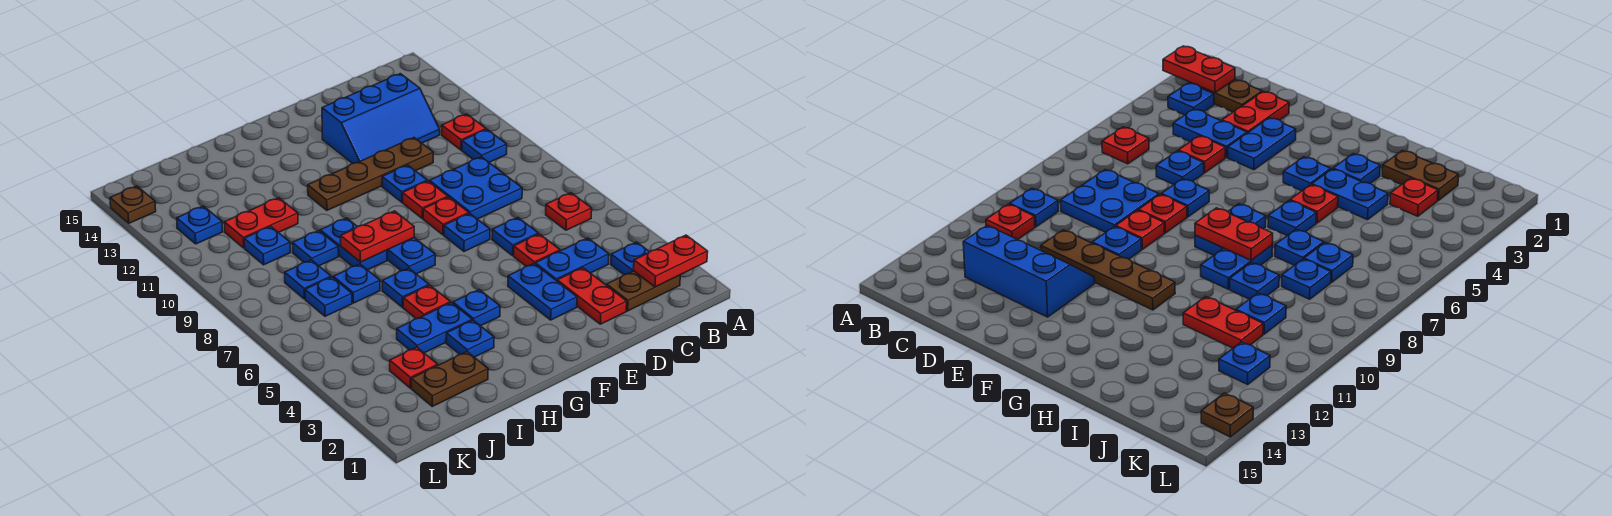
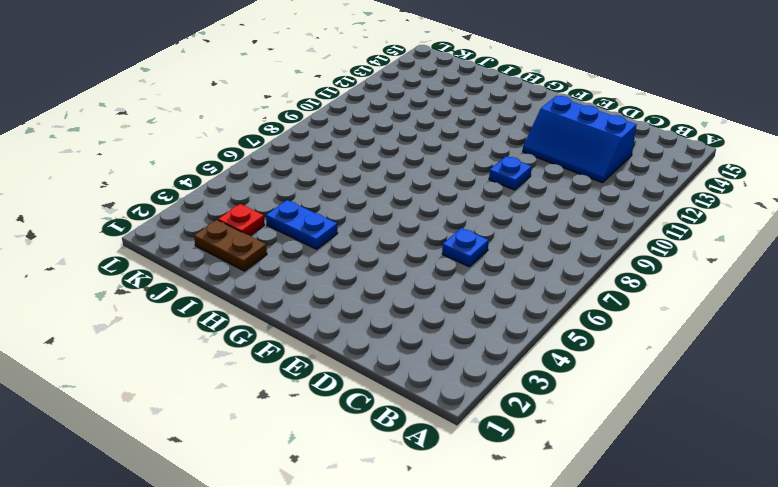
none -> brown 1x2 plate [607,271,680,311]
none -> blue 1x1 plate [611,242,649,275]
none -> red 1x1 plate [546,193,592,230]
none -> blue 1x1 plate [462,130,507,162]

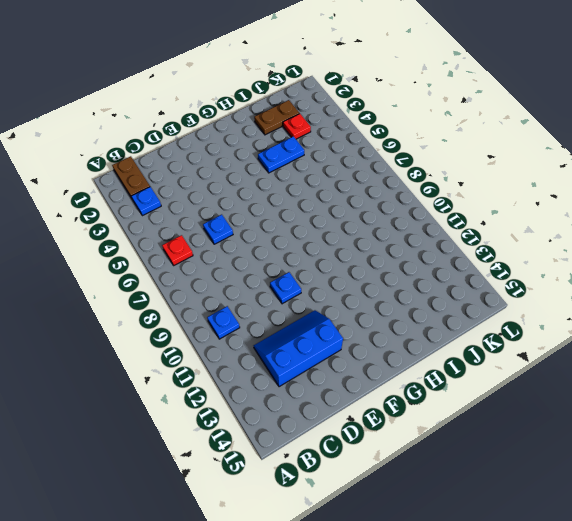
brown 1x2 plate [112,156,150,198] -> brown 1x2 plate turned to [607,271,680,311]
none -> red 1x1 plate [442,114,486,150]
none -> blue 1x2 plate [535,238,609,281]
none -> blue 2x2 plate [430,157,522,219]
none -> red 1x2 plate [557,268,627,324]

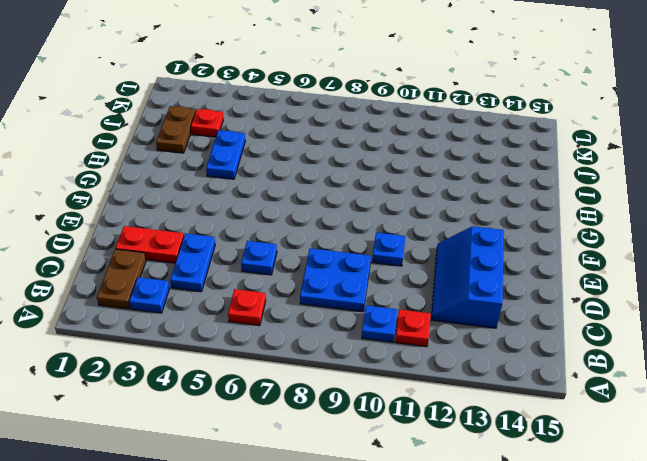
none -> red 1x1 plate [514,234,560,266]
none -> brown 1x4 plate [308,138,433,210]
none -> blue 1x2 plate [508,264,577,320]
none -> blue 1x1 plate [444,214,490,251]

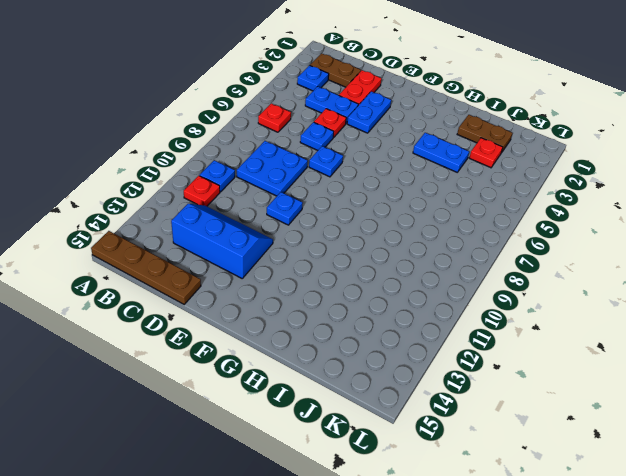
brown 1x4 plate [91,231,201,304] -> brown 1x4 plate moved to [308,138,433,210]
none -> red 1x1 plate [423,197,469,235]
none -> red 1x1 plate [403,181,448,218]
none -> blue 1x1 plate [453,290,500,326]
none -> blue 1x2 plate [387,238,435,274]

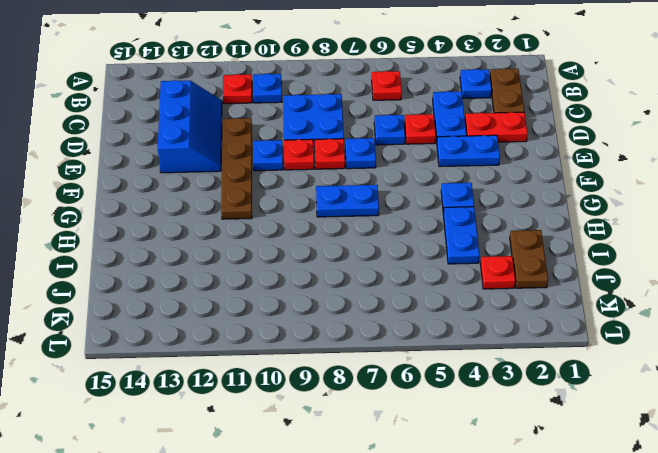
none -> blue 1x1 plate [446,320,494,357]
none -> red 1x1 plate [403,285,451,319]
none -> blue 1x1 plate [382,268,429,307]
none -> blue 1x2 plate [320,218,387,270]

